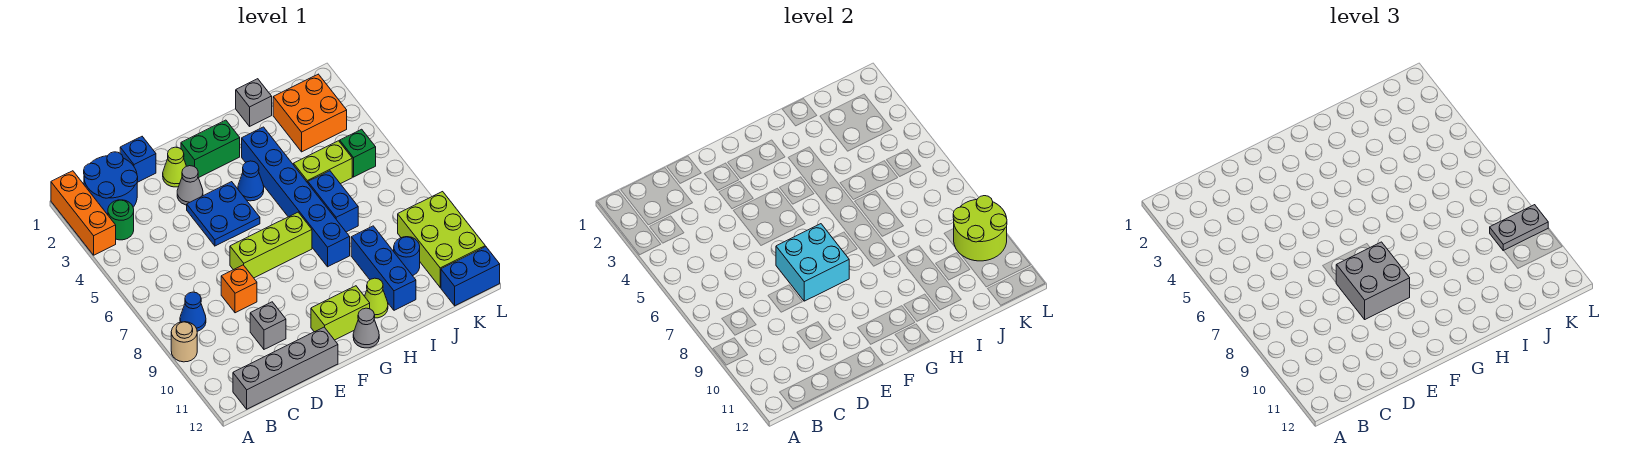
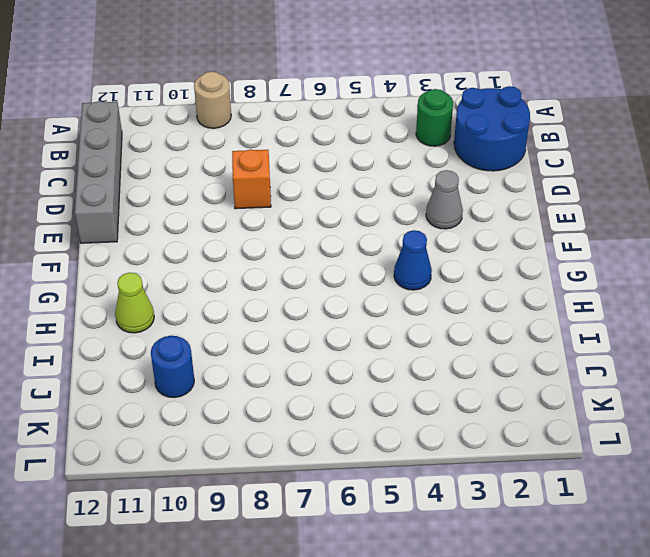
none -> orange 1x3 brick [51,171,116,255]
none -> blue 1x1 cone [180,292,206,331]
none -> blue 1x1 brick [120,137,156,182]
none -> grey 1x1 brick [250,302,286,349]

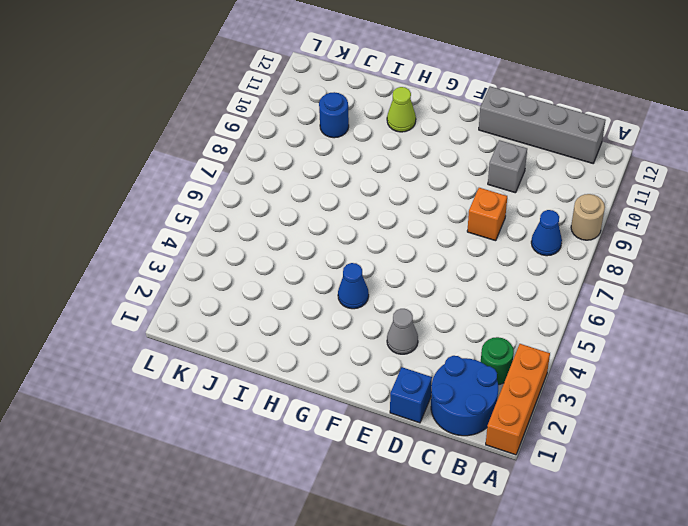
none -> lime 1x1 cone [163,147,186,187]
none -> blue 2x2 plate [187,182,260,246]
none -> lime 1x3 brick [230,212,312,278]
none -> green 1x2 brick [181,120,240,178]

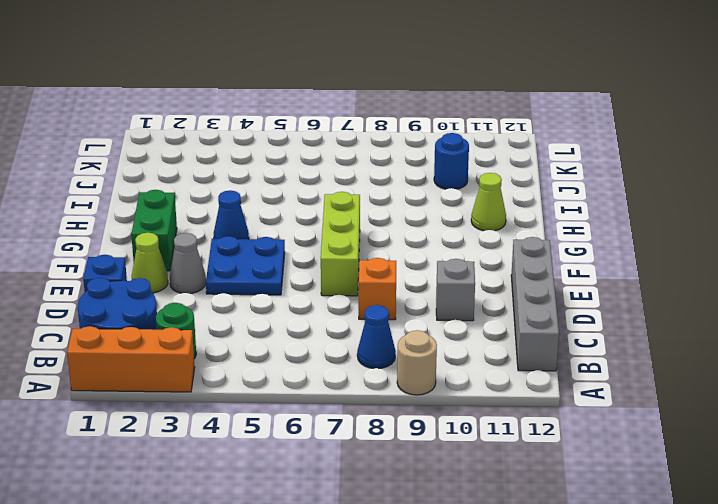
none -> lime 1x2 brick [311,286,370,340]
none -> grey 1x1 cone [353,308,379,348]
none -> blue 1x6 brick [242,127,350,267]
none -> grey 1x1 brick [236,79,272,126]

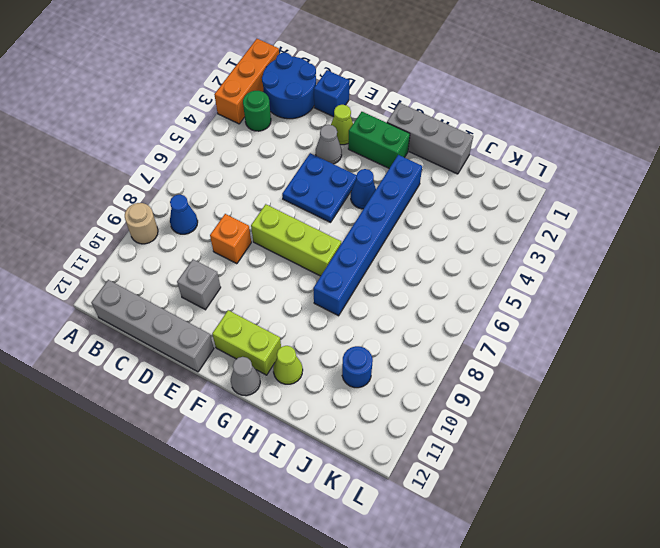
grey 1x3 brick [387,103,473,174] -> grey 1x1 brick [236,79,272,126]
none -> lime 1x2 brick [294,141,352,184]
none -> blue 1x2 brick [308,171,358,232]
none -> blue 1x3 brick [351,226,416,310]
none -> orange 2x2 brick [273,74,347,152]

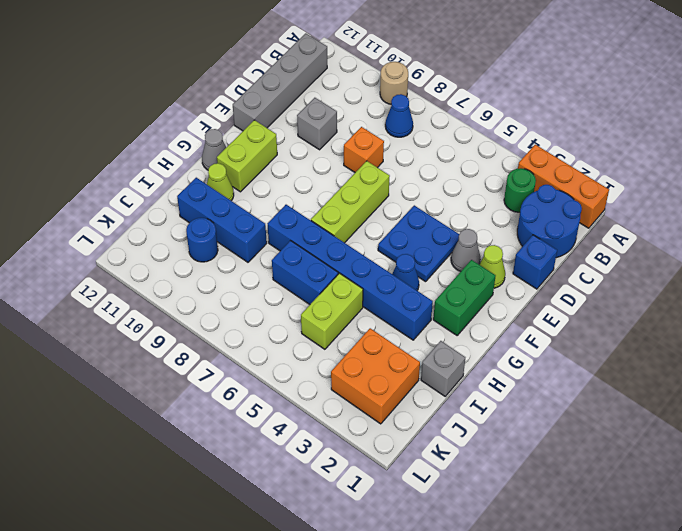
none -> green 1x1 brick [340,129,376,177]
none -> lime 2x3 brick [398,192,485,287]
none -> blue 1x2 brick [441,247,500,306]
none -> cyan 2x2 brick [776,224,849,301]

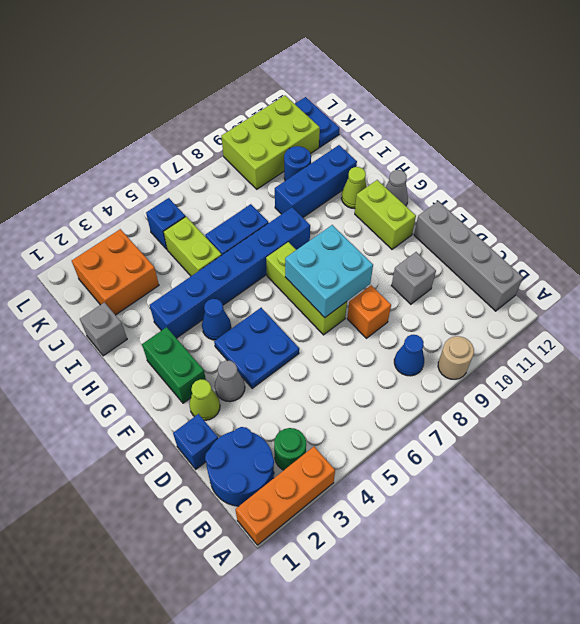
blue 1x1 brick [146,198,186,249] -> green 1x1 brick [340,129,376,177]
blue 1x2 plate [295,97,340,147] -> blue 1x2 brick [441,247,500,306]
none -> lime 2x2 round brick [953,196,1007,261]
none -> grey 2x2 brick [1336,242,1410,319]
none -> grey 1x2 plate [1490,205,1548,251]

